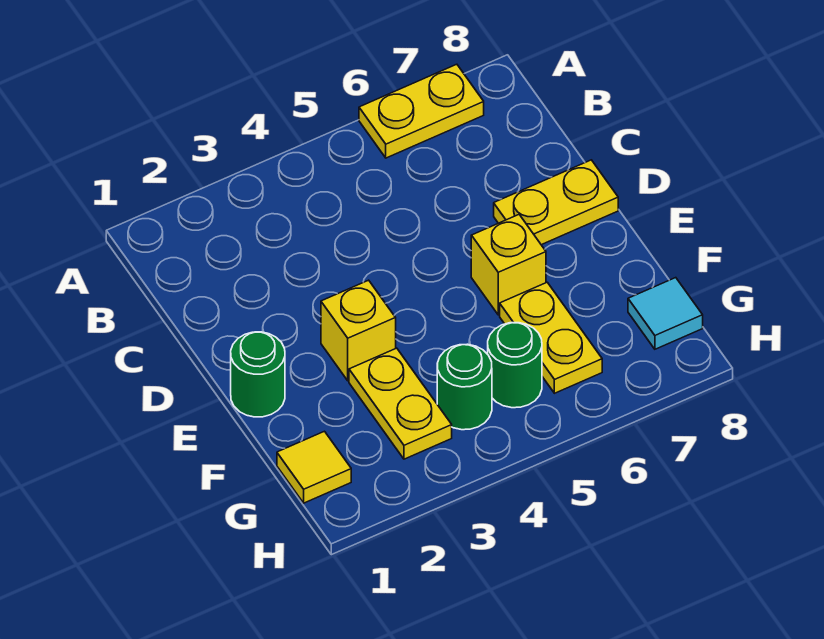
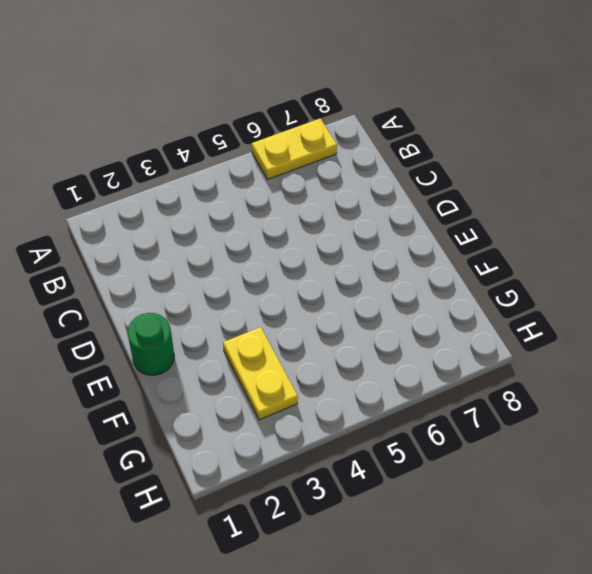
none -> yellow 1x2 plate [494,160,618,245]
none -> yellow 1x1 brick [321,280,396,381]

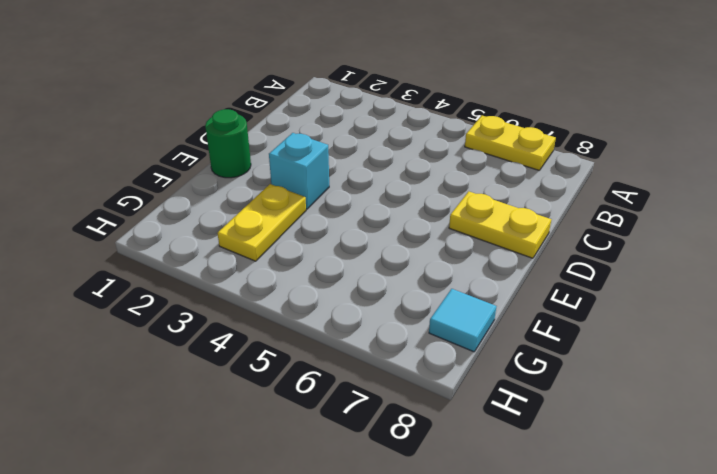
cyan 1x1 brick [269,133,329,209] -> yellow 1x1 brick [321,280,396,381]
none -> yellow 1x1 brick [471,215,546,315]
none -> yellow 1x2 plate [500,282,602,393]

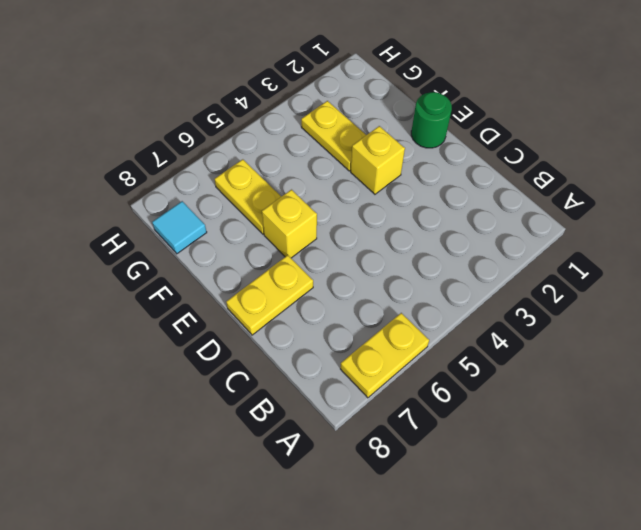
none -> yellow 1x1 tile [277,431,351,503]
none -> green 1x1 round brick [437,344,492,430]

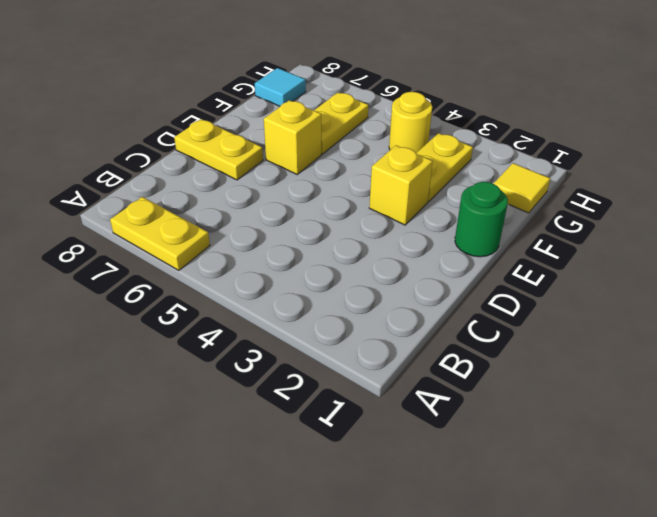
yellow 1x1 round brick [389,92,432,153] -> green 1x1 round brick [437,344,492,430]
none -> green 1x1 round brick [488,323,542,408]

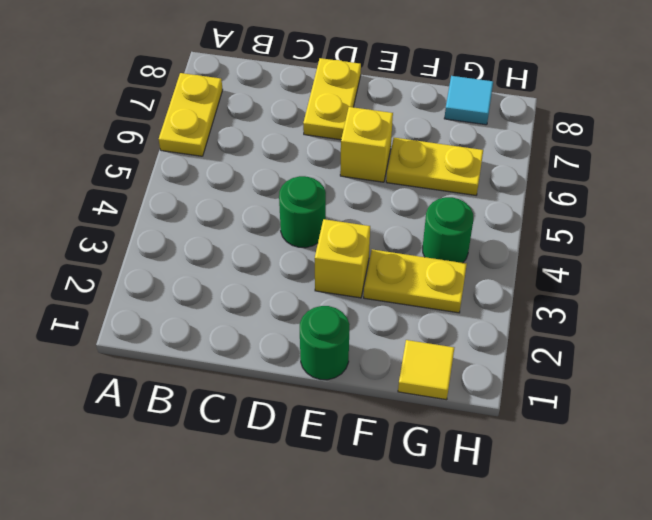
green 1x1 round brick [279,176,326,248] -> green 1x1 round brick moved to [488,323,542,408]

